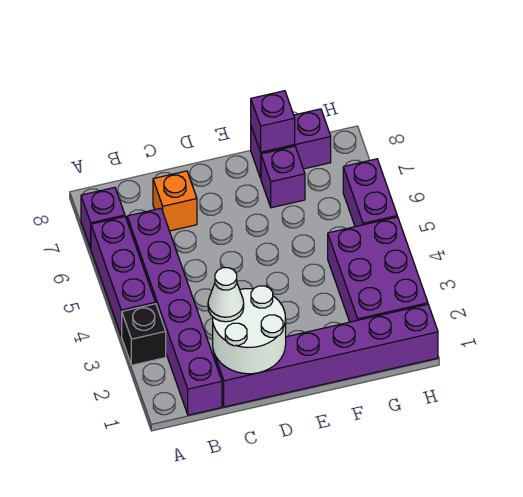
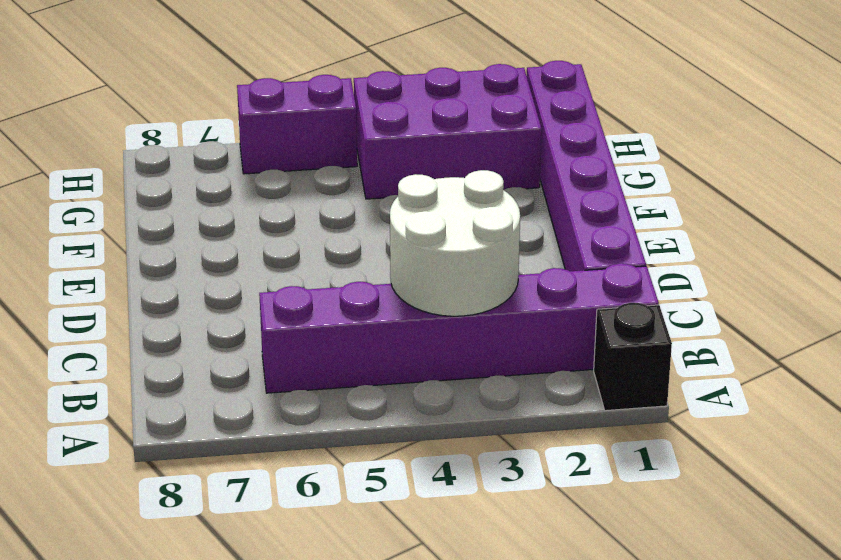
black 1x1 brick [594,303,672,411] -> black 1x1 brick moved to [122,304,166,365]
white 2x2 round brick [390,170,520,316] -> white 2x2 round brick moved to [213,286,286,374]
none -> purple 1x3 brick [91,217,156,336]
none -> purple 1x1 brick [81,187,125,248]
none -> orange 1x1 brick [153,171,197,231]

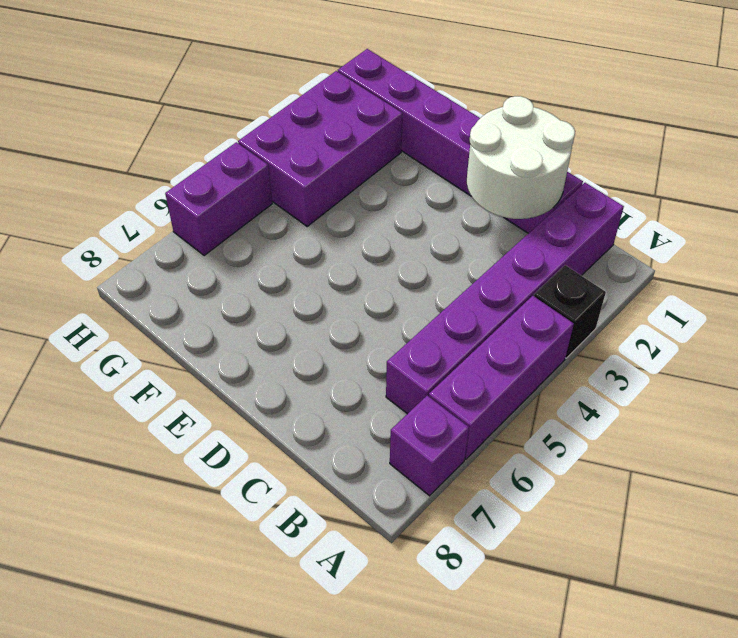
none -> orange 1x1 brick [153,171,197,231]
none -> purple 1x1 brick [261,146,305,208]
none -> purple 1x2 brick [251,109,331,178]

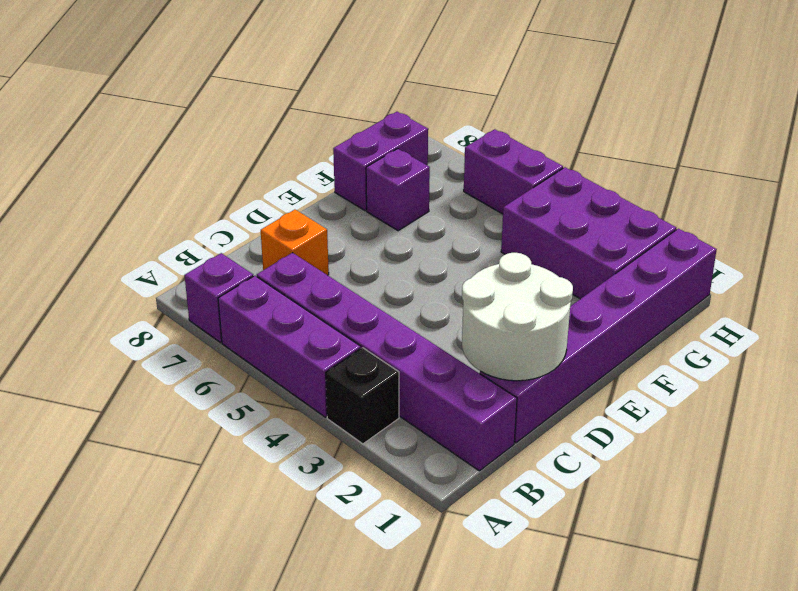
none -> purple 1x1 brick [251,91,295,152]
none -> white 1x1 cone [208,268,244,322]

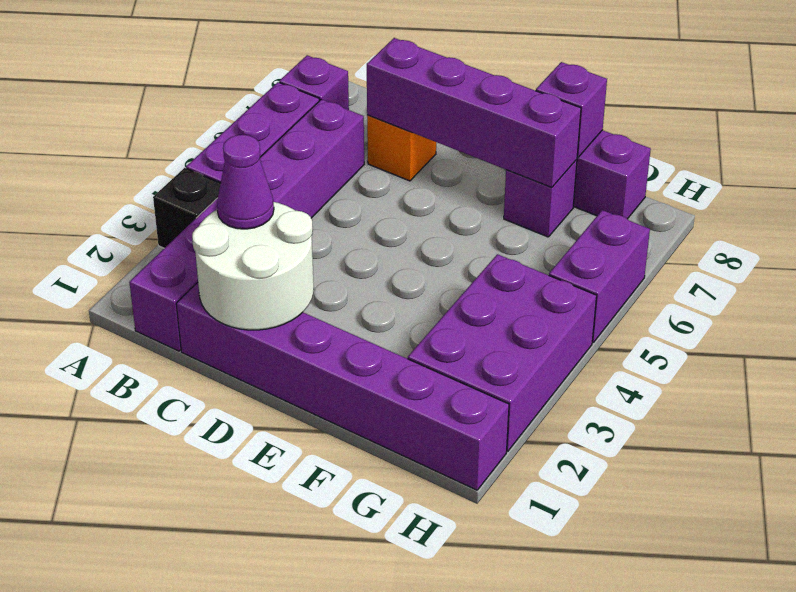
purple 1x1 cone [217,135,274,229] -> white 1x1 cone [208,268,244,322]
purple 1x4 brick [367,38,581,187] -> none

